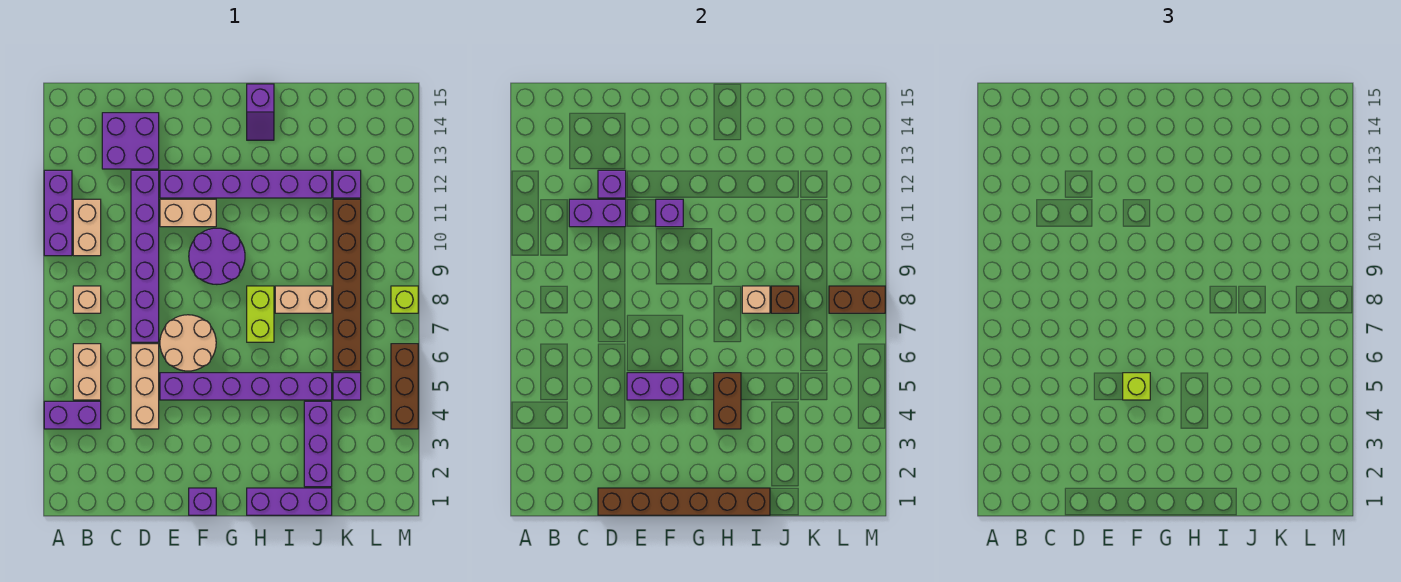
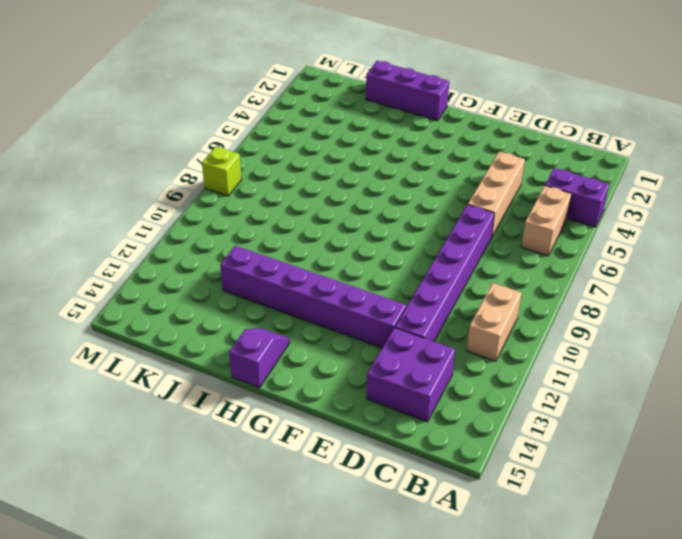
none -> purple 1x3 brick [44,170,72,256]
none -> tan 1x1 brick [73,286,101,313]
none -> purple 1x6 brick [160,373,332,400]
none -> tan 2x2 round brick [160,315,216,371]

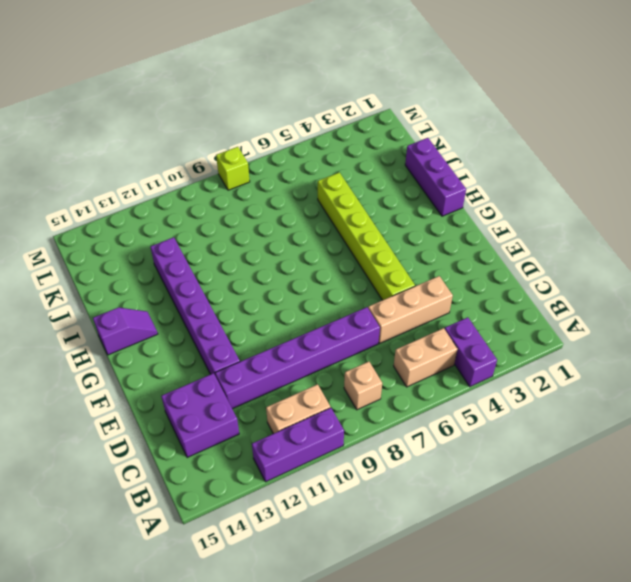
lime 1x6 brick [318,172,415,300] -> purple 1x6 brick [160,373,332,400]
none -> tan 2x2 round brick [160,315,216,371]
none -> tan 1x2 brick [160,199,216,227]
none -> purple 1x1 brick [189,488,216,515]
none -> purple 2x2 round brick [189,228,245,284]

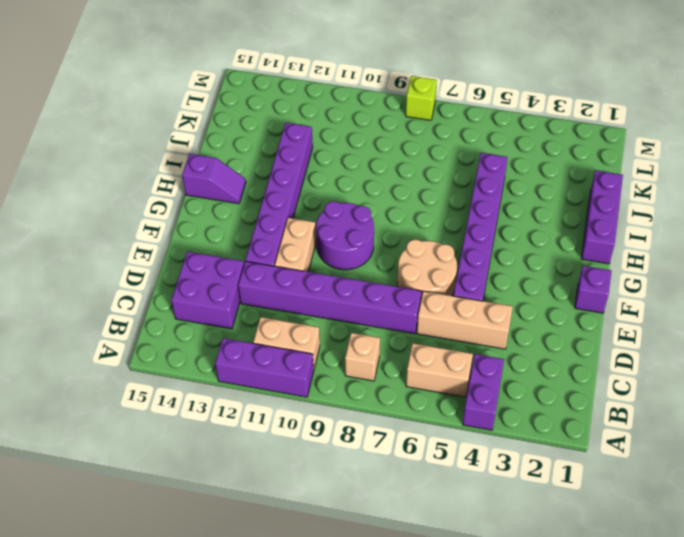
none -> lime 1x2 brick [247,286,274,342]
none -> tan 1x2 brick [275,286,332,313]
none -> purple 1x3 brick [304,401,332,487]
none -> purple 1x1 brick [333,373,361,400]

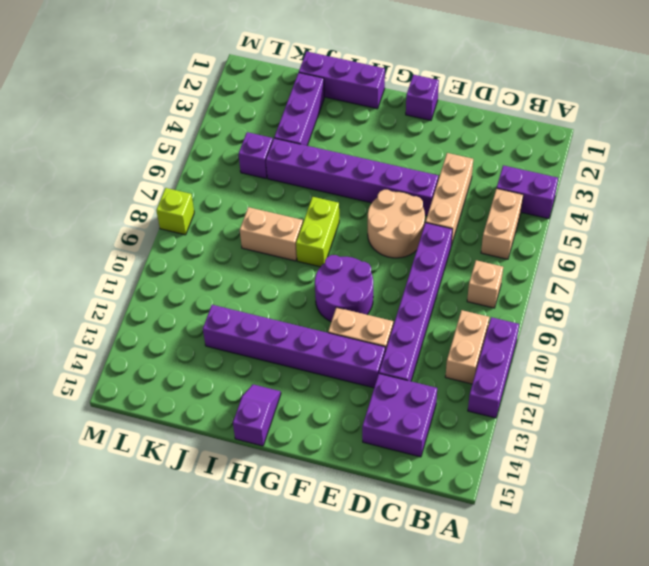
none -> brown 1x6 brick [333,199,361,371]
none -> purple 1x1 brick [333,170,361,198]
none -> brown 1x3 brick [391,344,418,429]
none -> purple 1x2 brick [569,199,626,227]

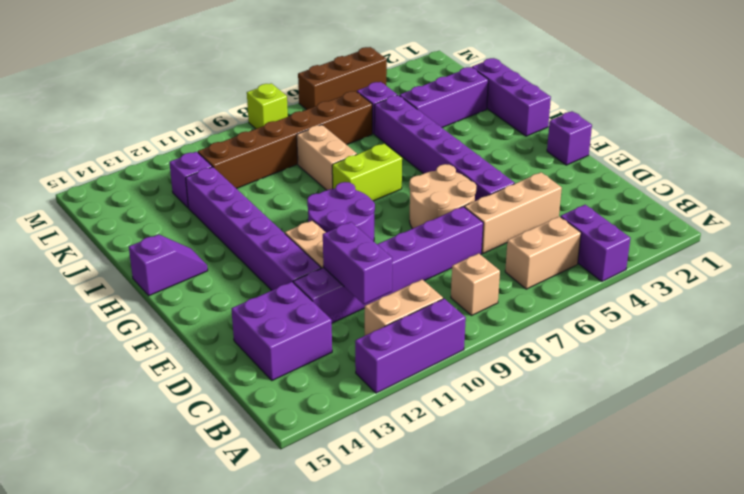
none -> brown 1x6 brick [598,488,770,515]
none -> purple 1x1 brick [598,170,626,198]
none -> purple 1x2 brick [627,373,683,400]
none -> purple 1x1 brick [656,199,683,227]

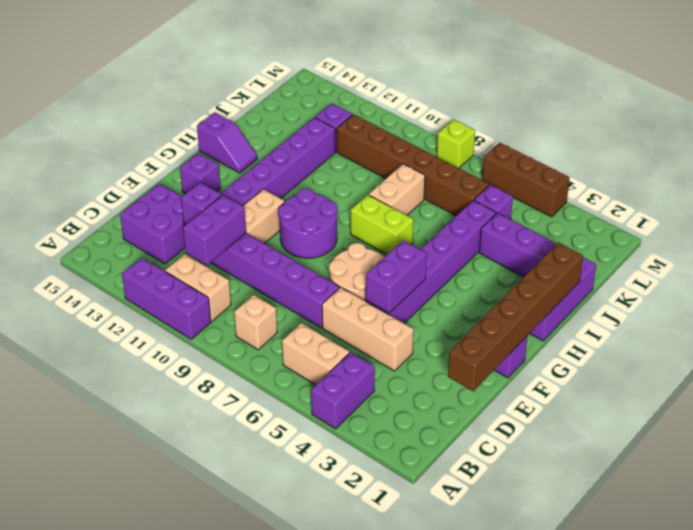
purple 1x1 brick [180,153,220,194] -> purple 1x1 brick moved to [656,199,683,227]
none -> brown 1x2 brick [714,373,741,429]
none -> tan 1x1 brick [742,286,770,313]
none -> brown 1x1 brick [771,286,799,313]
none -> brown 1x2 brick [829,286,885,313]

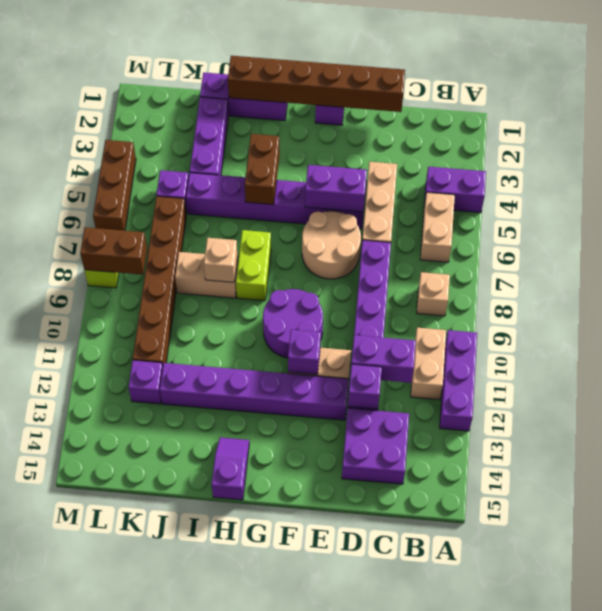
none -> brown 1x1 brick [771,286,799,313]
none -> lime 1x1 brick [1123,373,1150,400]

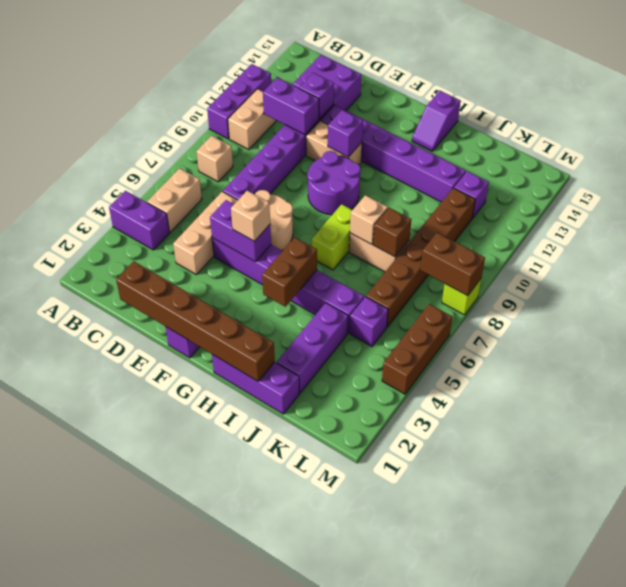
tan 1x1 brick [231,191,270,241] -> lime 1x1 brick [1123,373,1150,400]

